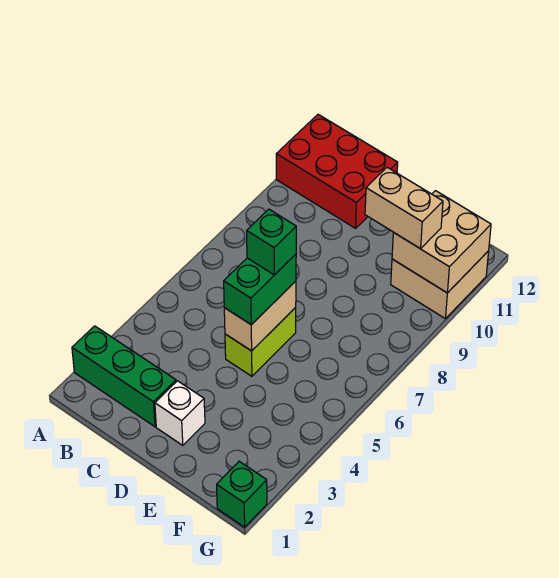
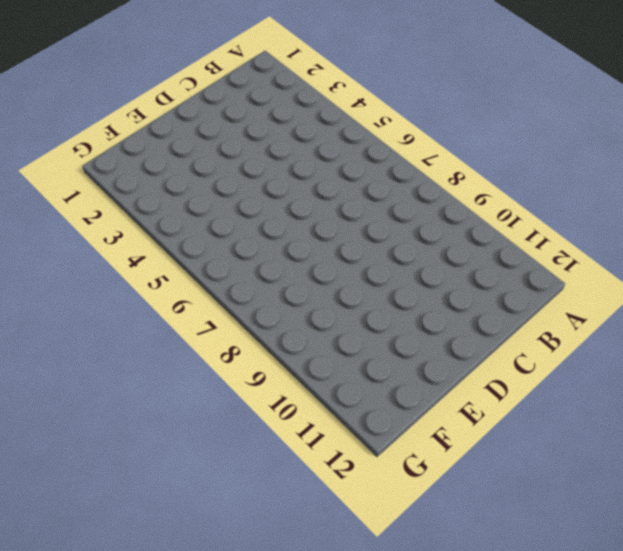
none -> green 1x3 brick [72,326,176,427]
none -> red 2x3 brick [276,115,398,228]

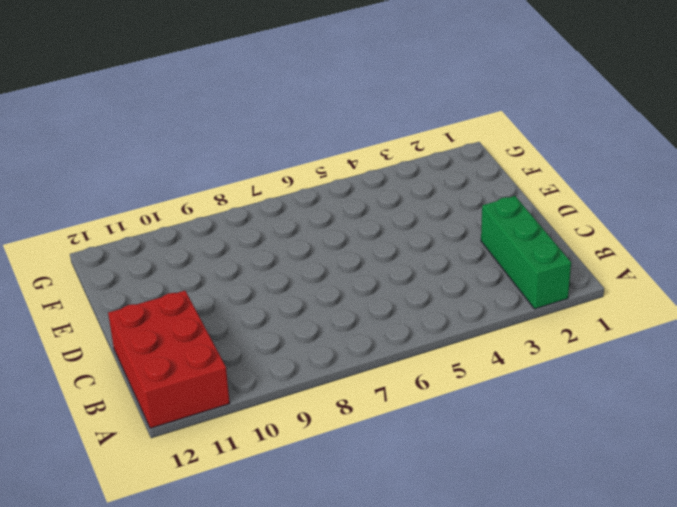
none -> white 1x1 brick [155,381,205,445]
none -> lime 1x2 brick [225,308,296,376]

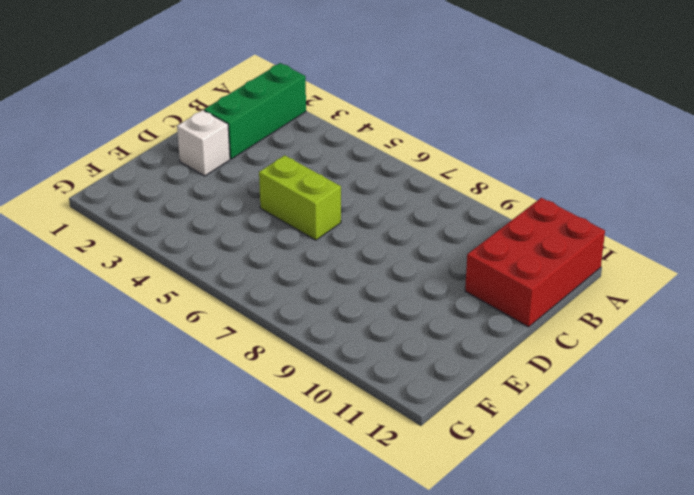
none -> tan 2x2 brick [391,251,489,319]
none -> green 1x1 brick [217,461,267,527]

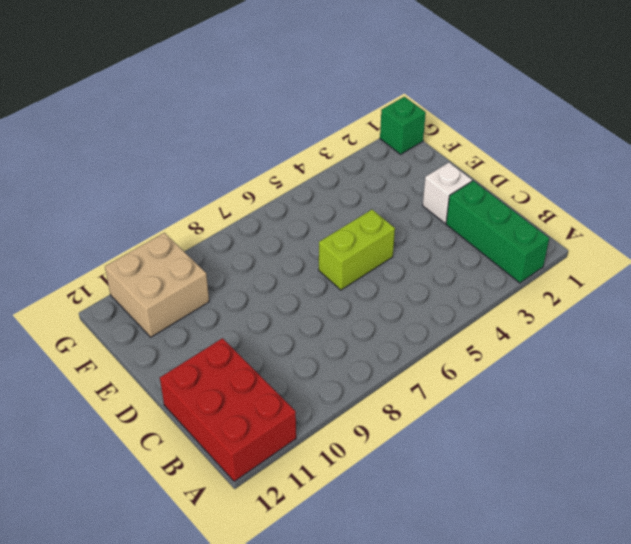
none -> tan 1x2 brick [224,281,296,351]
none -> tan 2x2 brick [392,191,491,293]

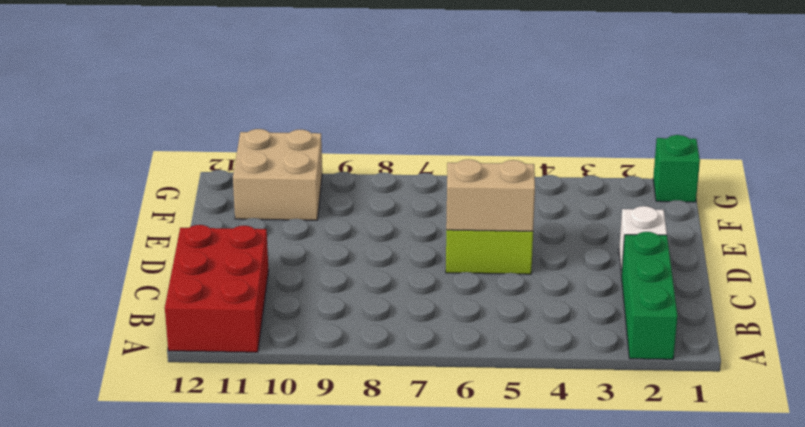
none -> tan 2x2 brick [392,191,491,293]
none -> green 1x2 brick [224,254,296,325]

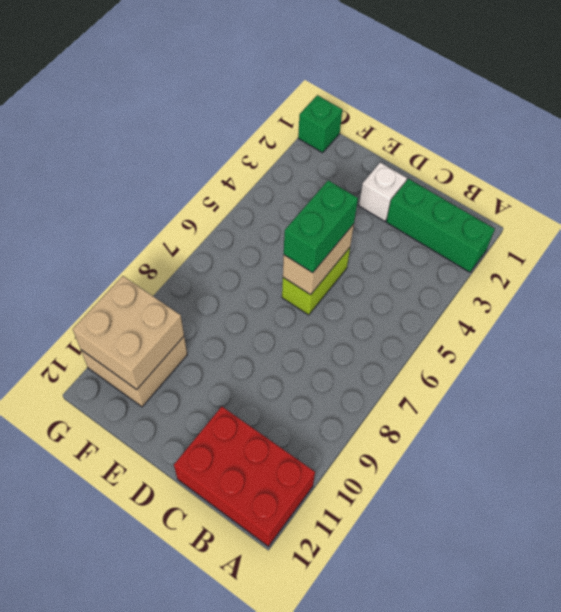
none -> tan 1x2 brick [365,167,443,249]
none -> green 1x1 brick [247,209,296,275]

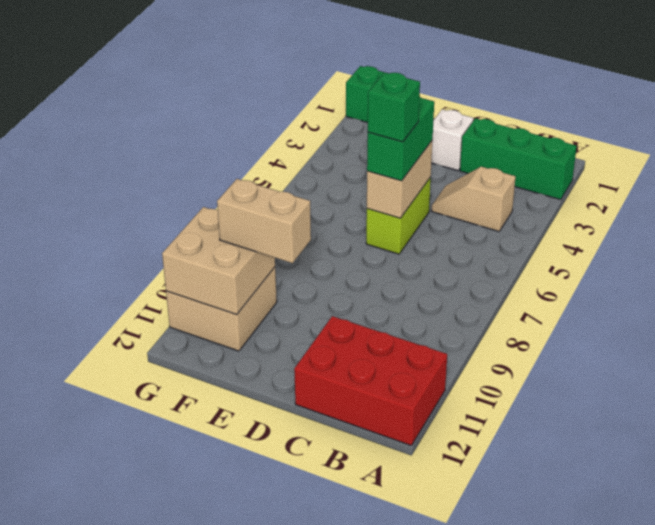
tan 1x2 slope [432,167,516,231] -> none

